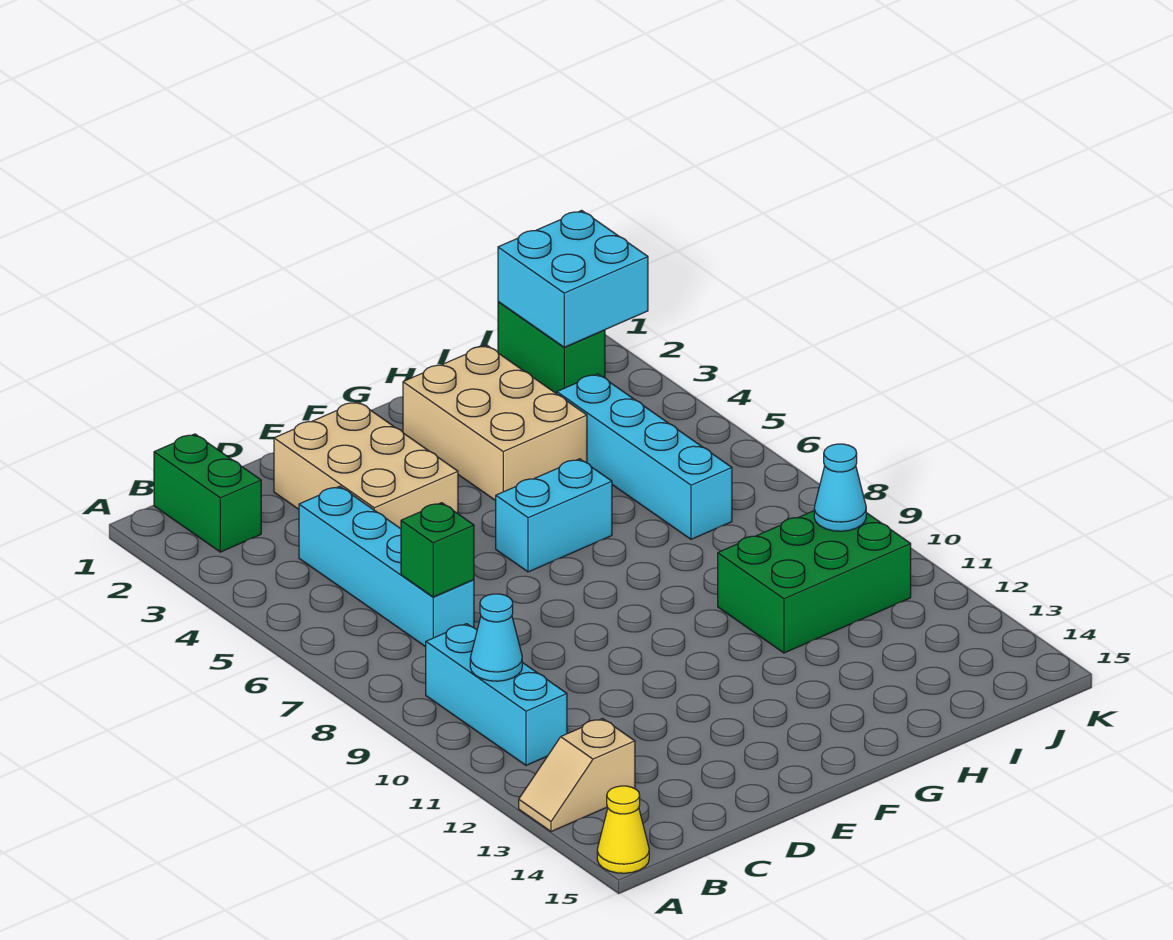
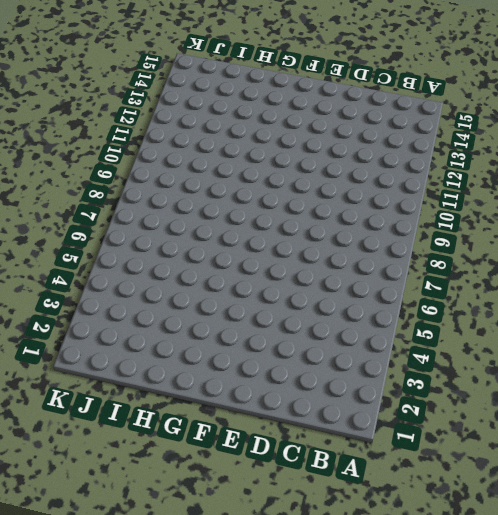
none -> tan 1x2 slope [519,719,635,832]
none -> yellow 1x1 cone [597,786,649,873]
none -> green 1x2 brick [154,434,261,552]

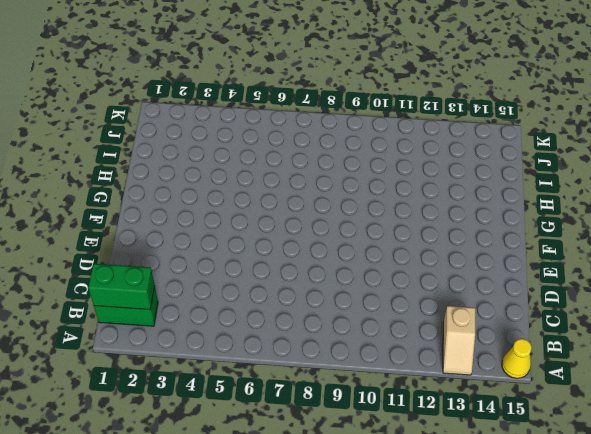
green 1x2 brick [88,264,155,310] -> green 1x2 brick moved to [498,302,605,394]
none -> cyan 1x3 brick [426,624,567,765]
none -> cyan 1x4 brick [299,486,474,647]
none -> tan 2x3 brick [274,401,458,529]

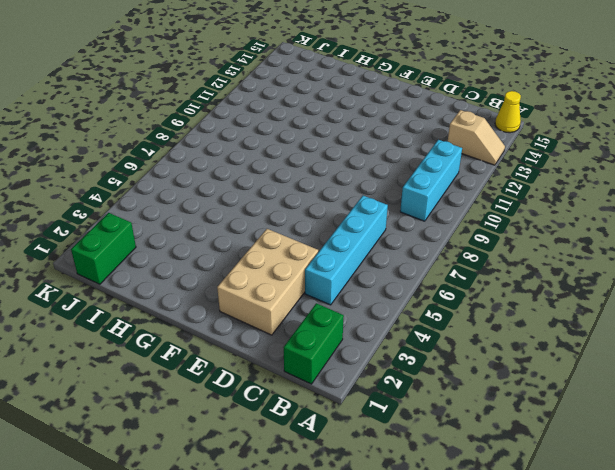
none -> cyan 1x2 brick [496,459,612,572]
none -> tan 2x3 brick [403,345,587,501]
none -> green 2x3 brick [718,511,911,653]

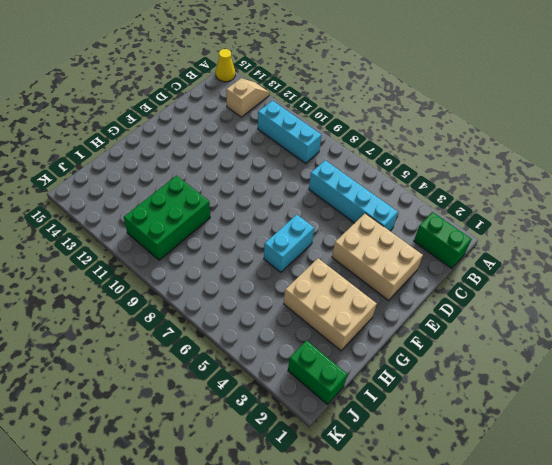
none -> cyan 1x4 brick [557,374,732,539]
none -> cyan 1x1 cone [470,594,522,681]
none -> green 1x1 brick [401,503,474,597]

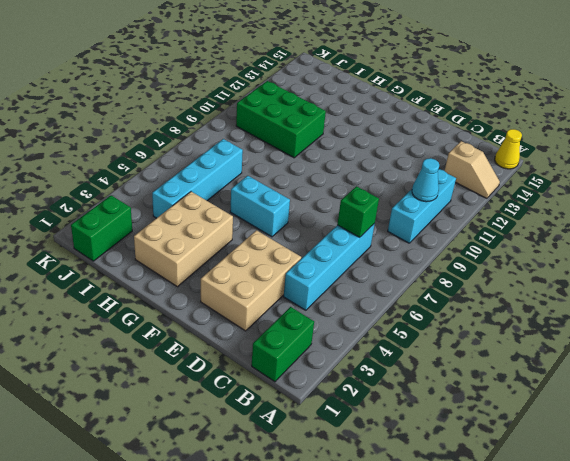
none -> cyan 2x2 brick [498,210,648,347]
none -> cyan 1x1 cone [814,444,866,531]

